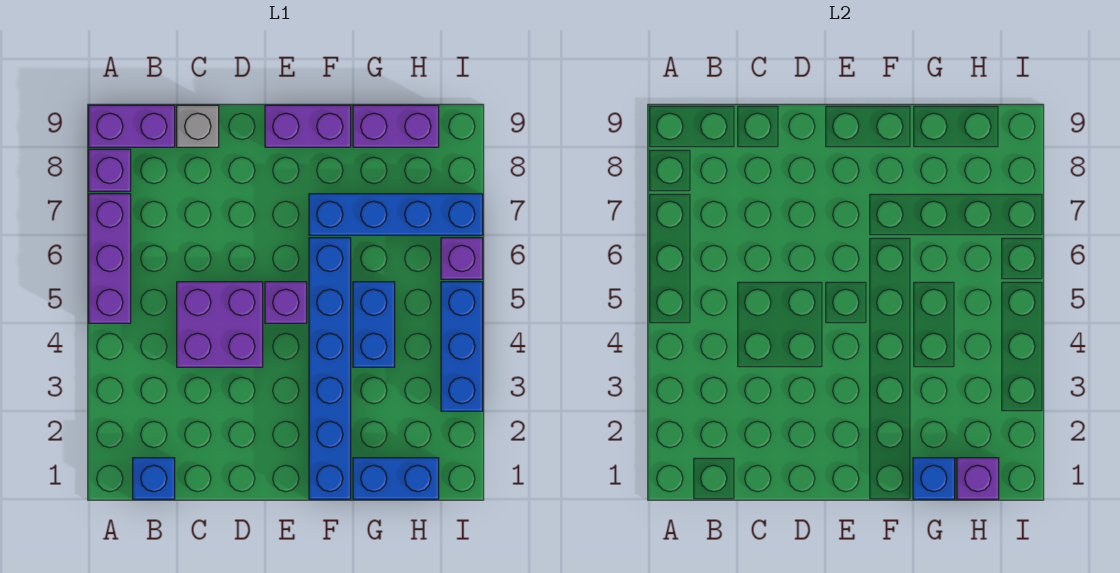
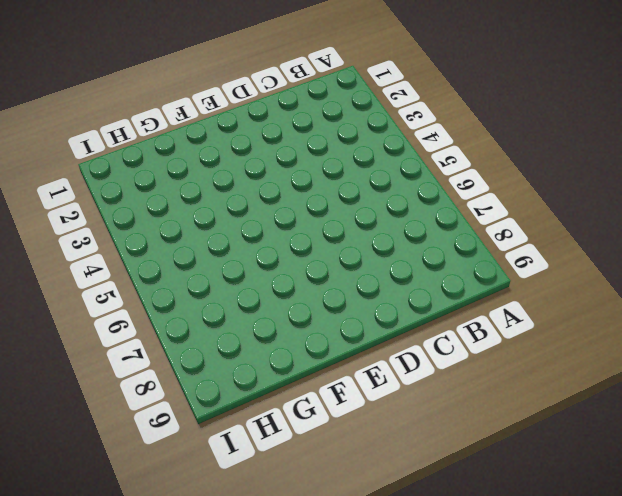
none -> purple 1x3 brick [89,194,131,323]
none -> purple 1x1 brick [89,149,131,191]
none -> purple 1x2 brick [89,105,175,147]

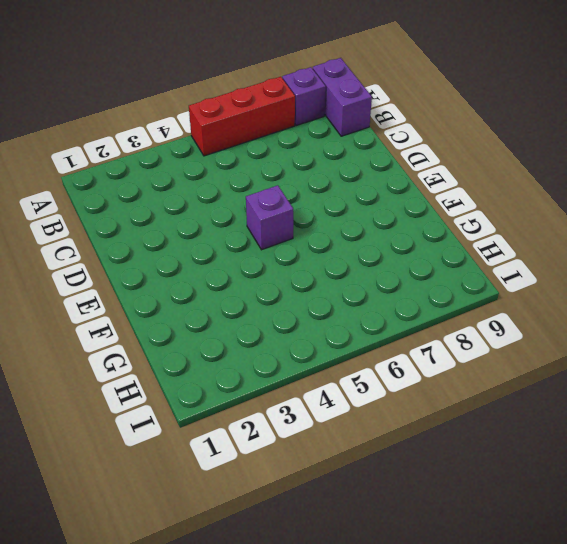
red 1x3 brick [189,77,295,156] -> purple 1x3 brick [89,194,131,323]
none -> blue 1x1 brick [133,458,175,499]
none -> purple 2x2 brick [177,282,263,367]
none -> grey 1x1 brick [177,105,219,147]

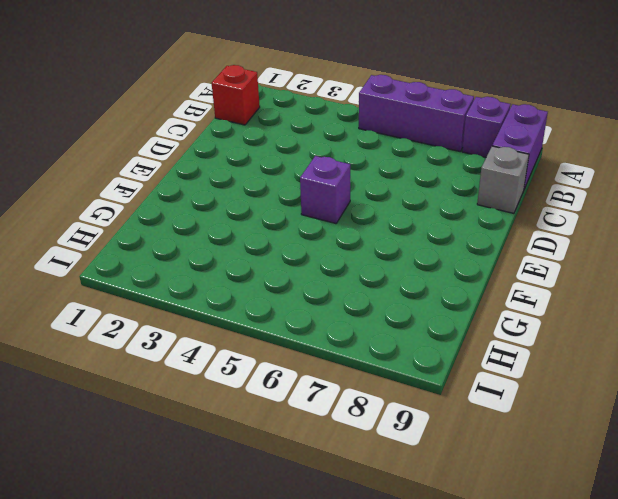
red 1x1 brick [212,65,260,125] -> blue 1x1 brick [133,458,175,499]
none -> purple 2x2 brick [177,282,263,367]
none -> purple 1x2 brick [265,105,351,147]
none -> blue 1x6 brick [309,238,351,499]

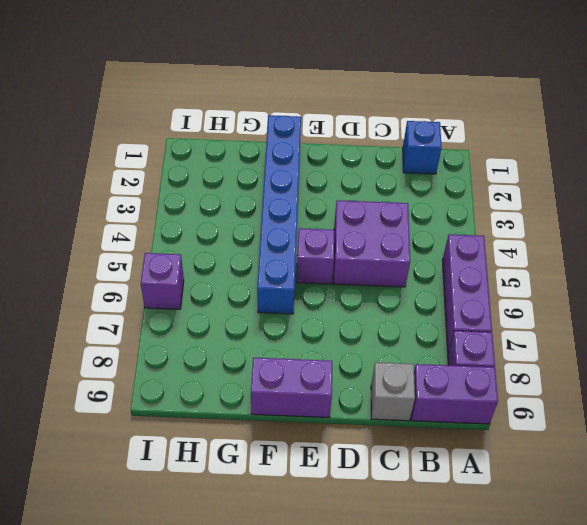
none -> blue 1x4 brick [309,194,483,235]
none -> blue 1x2 brick [353,458,439,499]
none -> blue 1x2 brick [353,282,395,367]

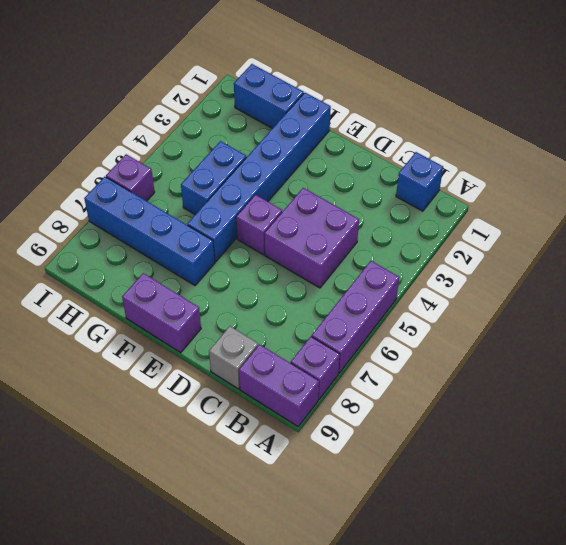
none -> purple 1x2 brick [353,105,439,147]
none -> blue 1x3 brick [441,282,483,411]
none -> blue 1x1 brick [913,458,955,499]

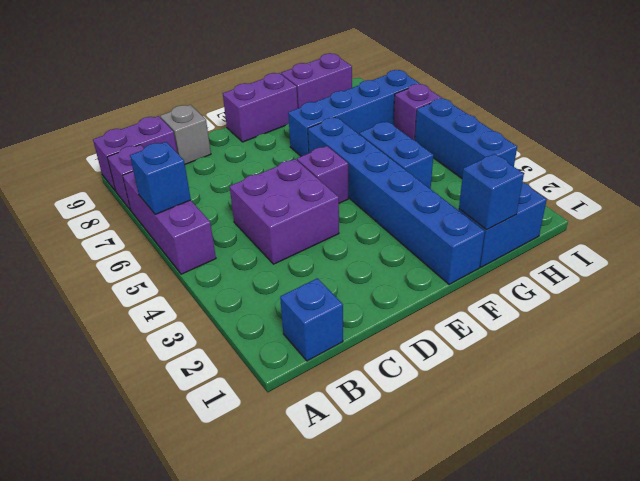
blue 1x1 brick [130,142,191,214] -> none
none -> purple 1x1 brick [957,458,999,499]

